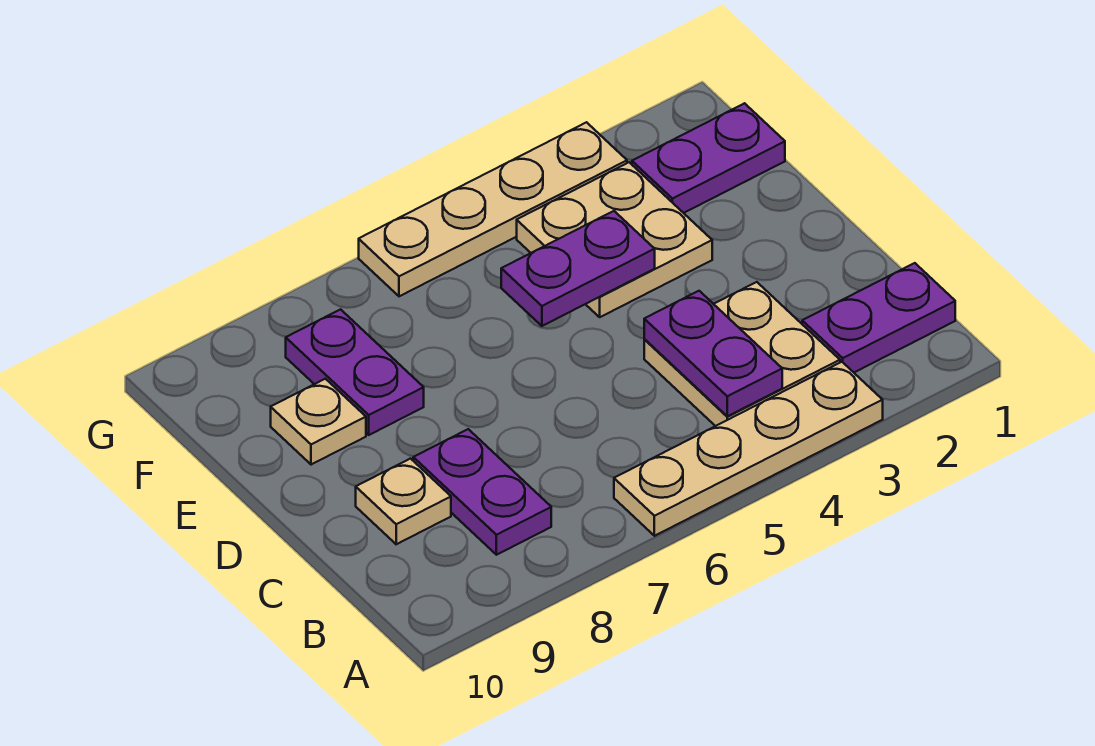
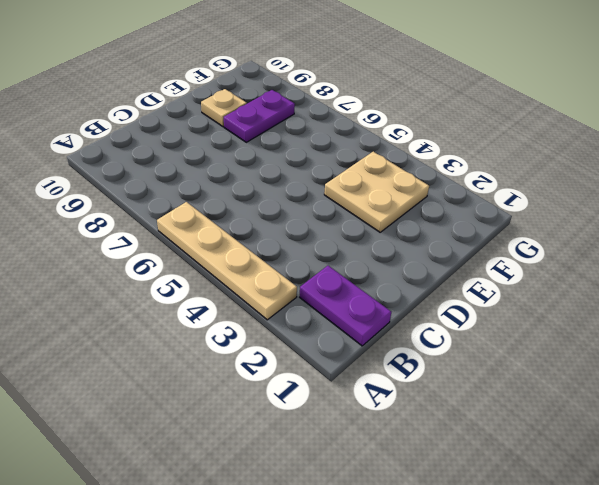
none -> tan 2x2 plate [644,282,840,426]
none -> purple 1x2 plate [413,429,551,555]
none -> tan 1x1 plate [356,459,451,544]

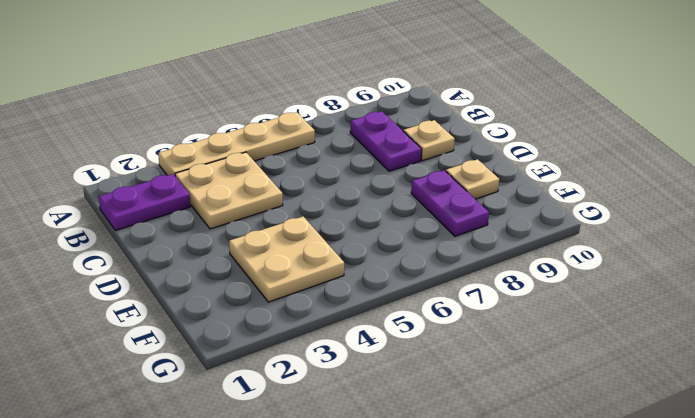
none -> purple 1x2 plate [632,103,785,213]
none -> tan 1x4 plate [359,122,627,296]
none -> purple 1x2 plate [644,291,782,416]

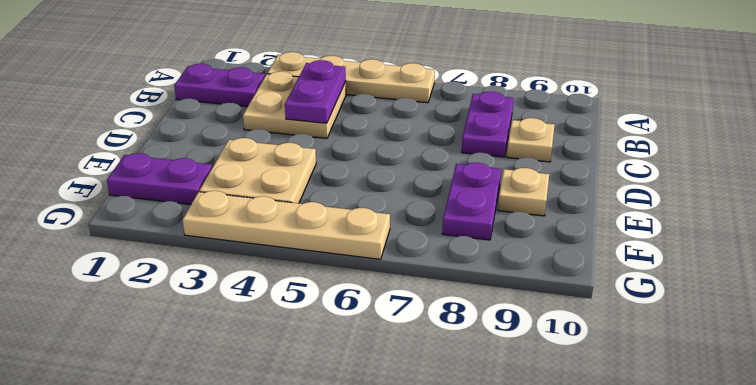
none -> purple 1x2 plate [501,211,655,326]

